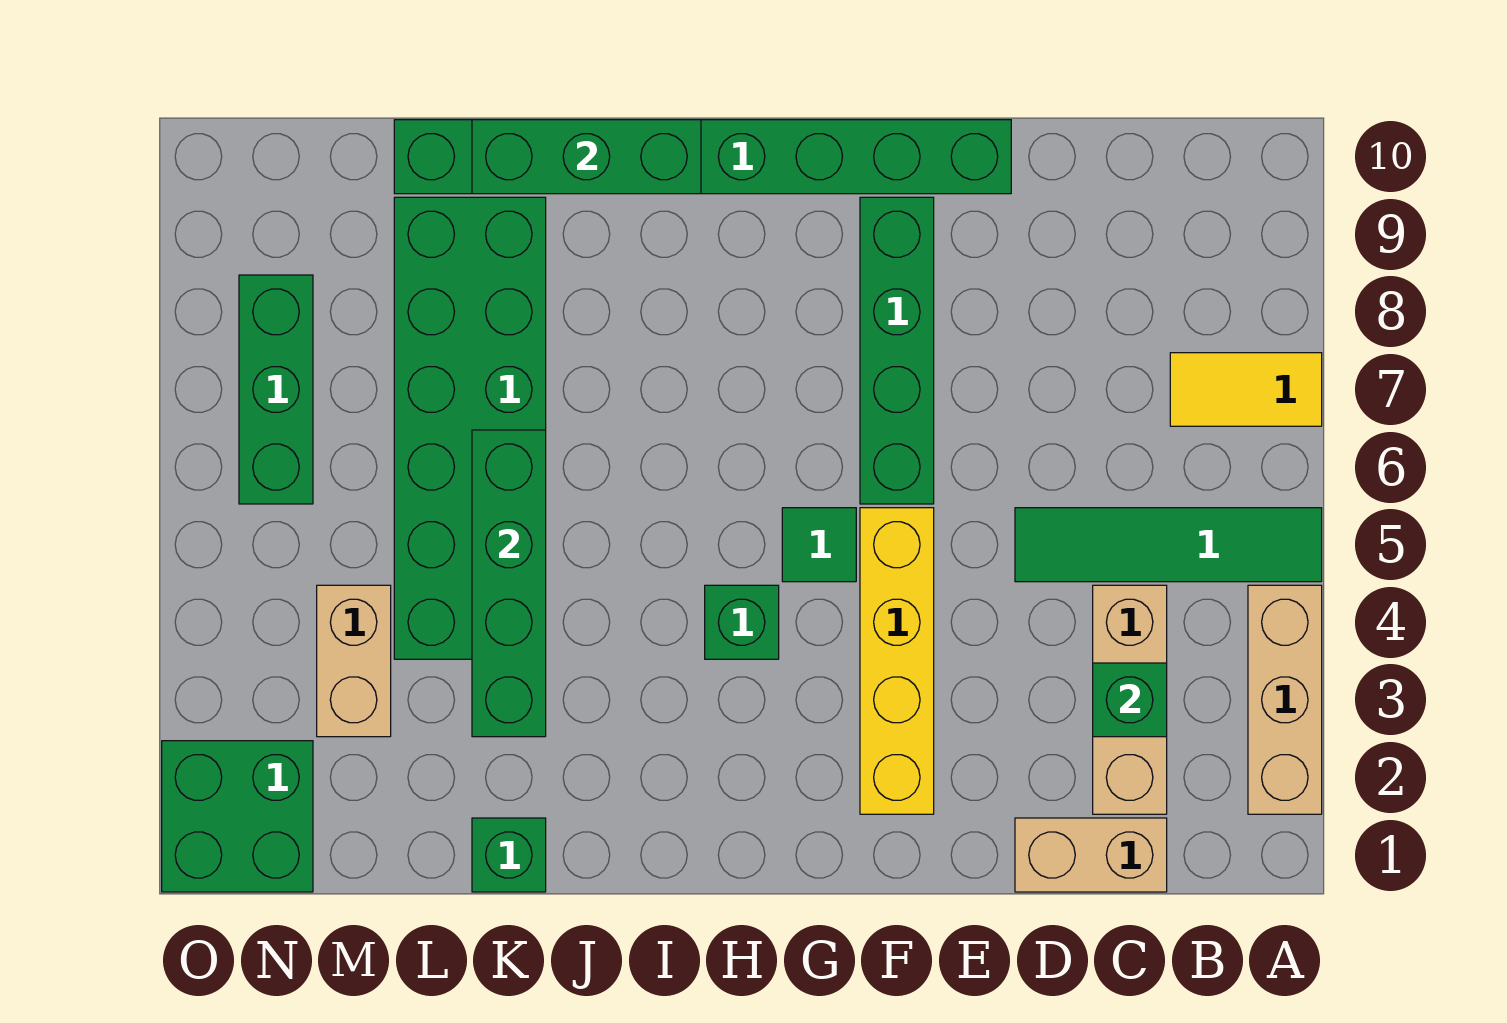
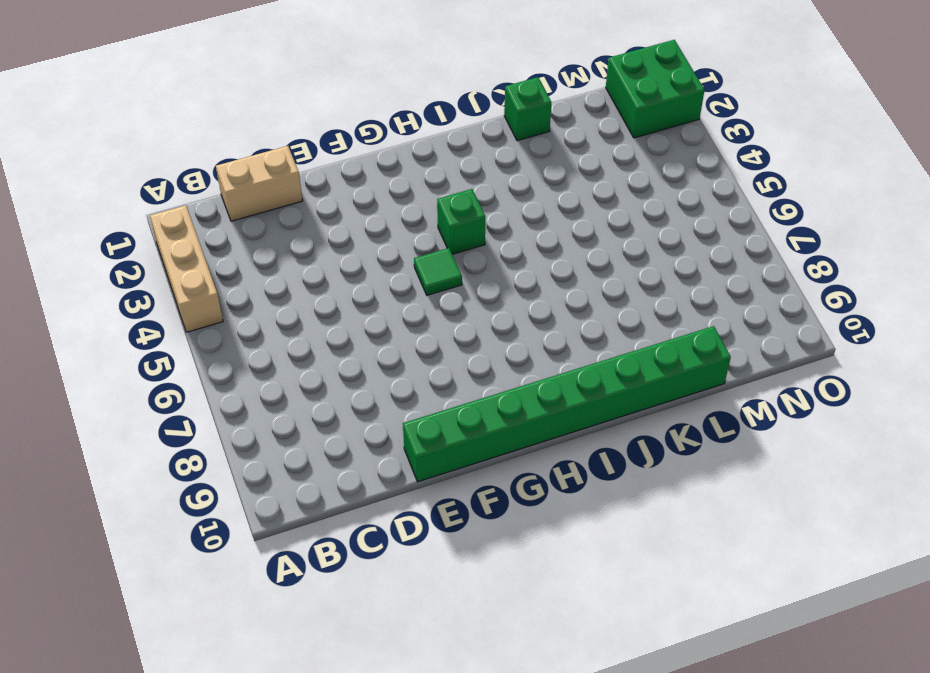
none -> green 1x4 tile [1015,508,1322,582]
none -> yellow 1x2 tile [1170,353,1322,426]
none -> tan 1x3 brick [1093,585,1167,814]

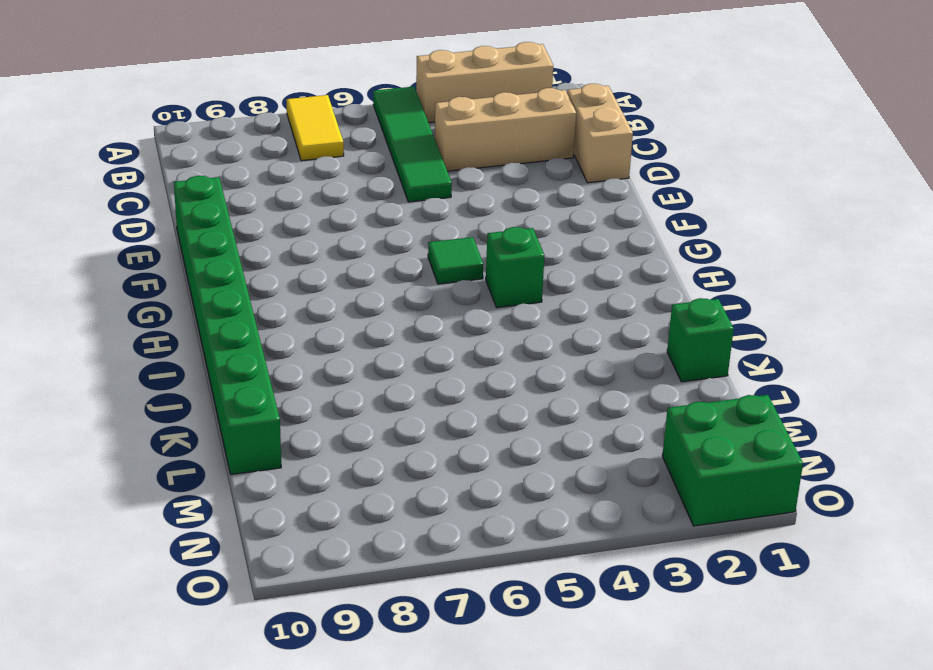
none -> yellow 1x4 brick [860,508,934,814]
none -> green 1x4 brick [860,197,934,504]
none -> green 2x6 brick [394,197,546,659]

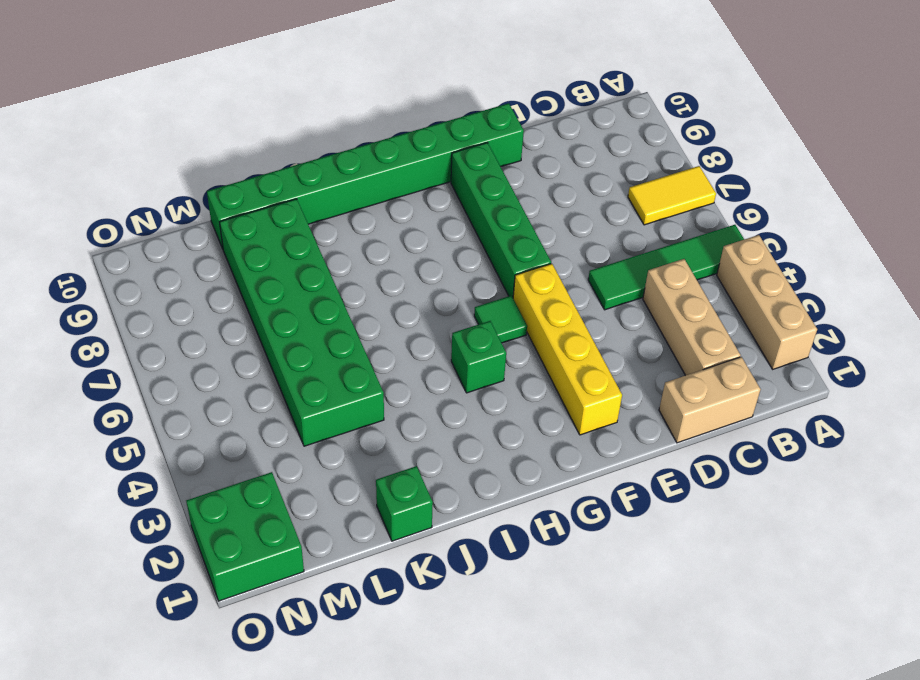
none -> tan 1x2 brick [317,585,391,737]
none -> green 1x3 brick [239,275,313,504]
none -> green 1x1 brick [1093,663,1167,737]

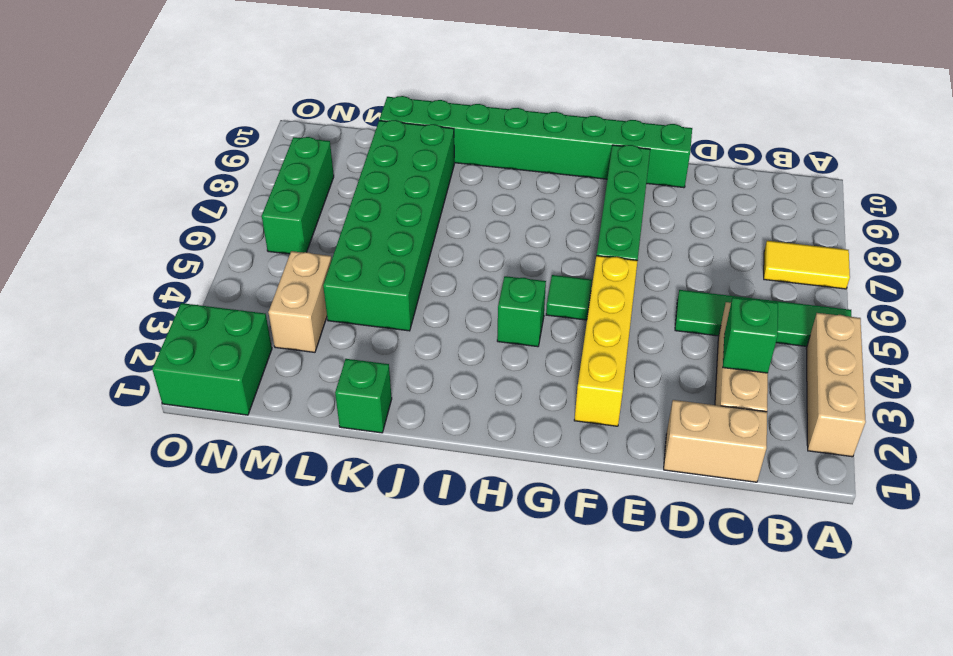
none -> green 1x3 brick [472,120,701,194]
none -> green 1x4 brick [472,430,546,737]

